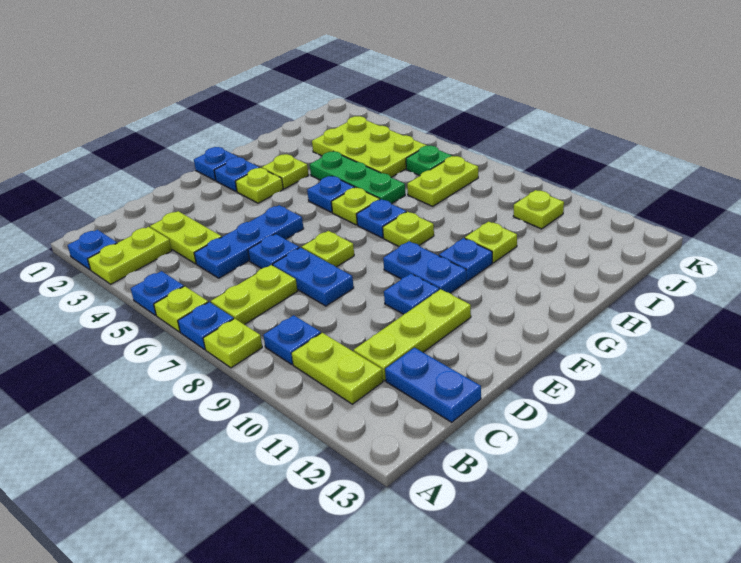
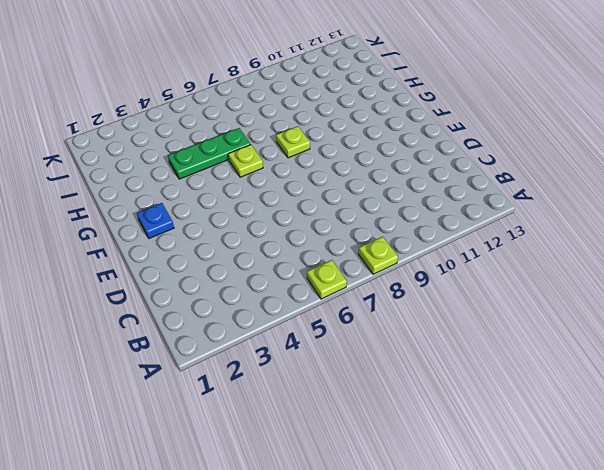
none -> blue 1x1 plate [67,230,117,270]
none -> lime 1x2 plate [88,227,172,284]
none -> blue 1x1 plate [131,271,184,315]
none -> blue 1x1 plate [178,302,234,349]

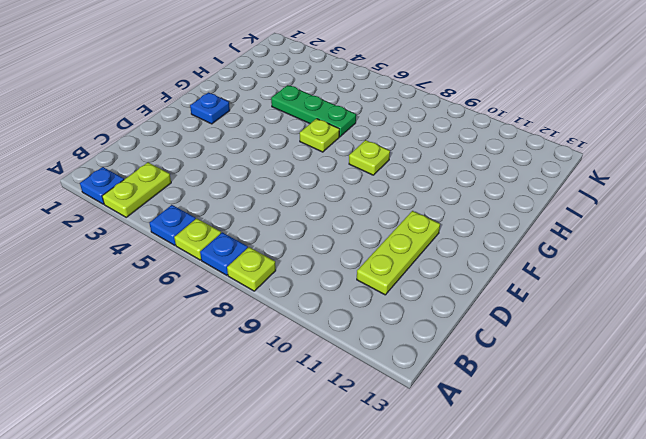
none -> lime 1x2 plate [211,265,297,325]
none -> blue 1x1 plate [263,315,321,365]
none -> lime 1x2 plate [292,333,383,404]
none -> lime 1x2 plate [150,211,222,264]

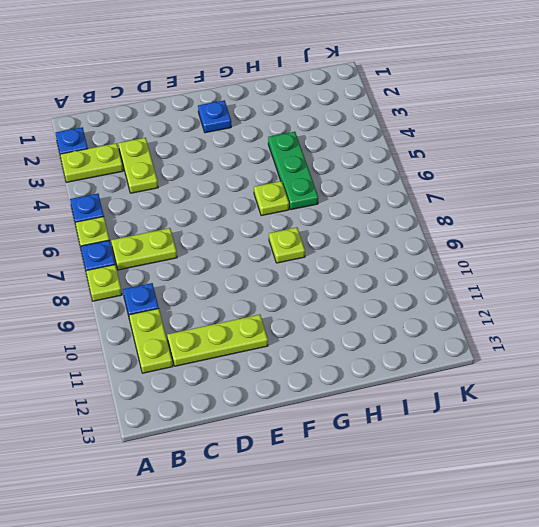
none -> blue 1x3 plate [194,205,304,278]
none -> blue 1x2 plate [385,348,481,422]
none -> blue 1x1 plate [248,234,299,269]
none -> blue 1x2 plate [273,248,354,306]

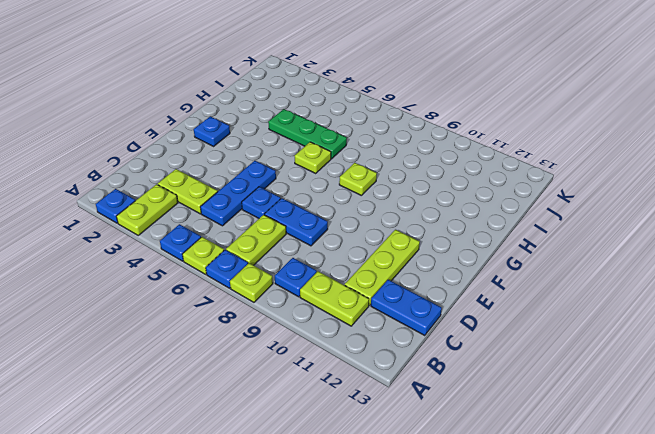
none -> lime 1x1 plate [302,231,354,267]
none -> blue 1x1 plate [384,274,439,314]
none -> blue 1x1 plate [194,147,238,181]
none -> lime 1x1 plate [235,168,283,203]

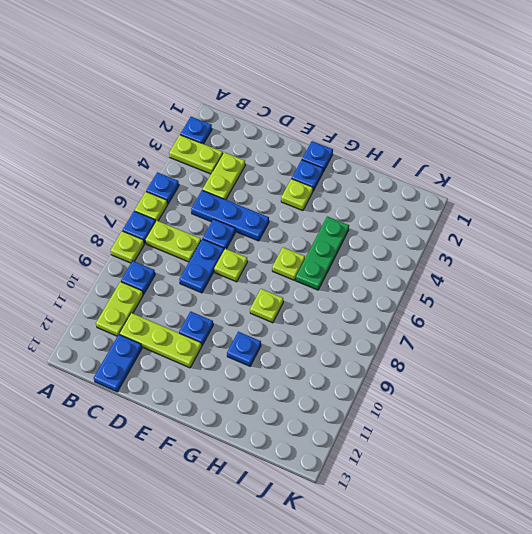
none -> blue 1x2 plate [383,241,466,293]
none -> lime 1x1 plate [262,154,309,189]
none -> blue 1x1 plate [307,176,355,212]
none -> blue 1x1 plate [357,199,406,238]

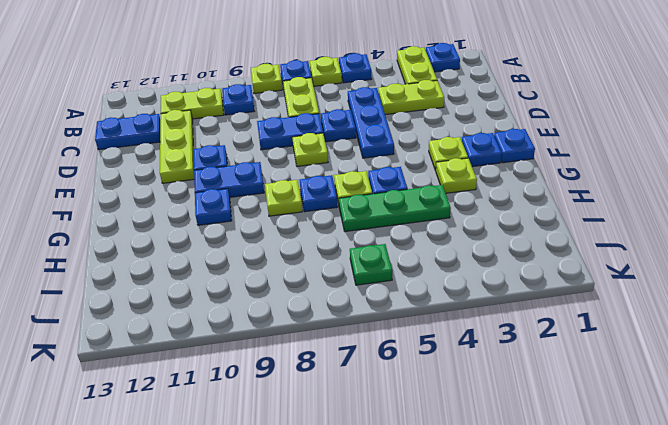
none -> lime 1x1 plate [465,222,517,263]
none -> lime 2x3 plate [312,116,427,178]
none -> lime 1x2 plate [407,156,478,206]
none -> lime 1x1 plate [513,190,564,229]

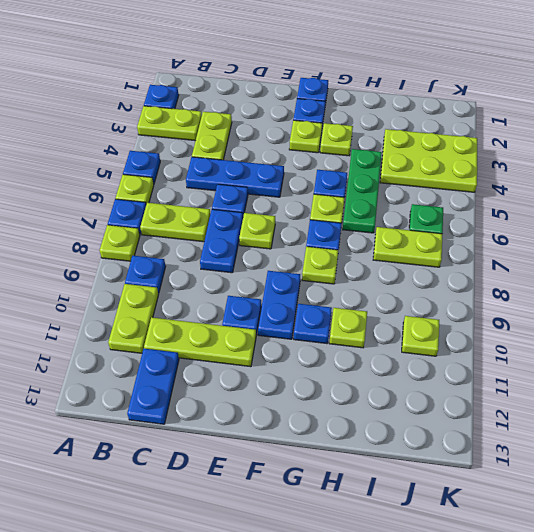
lime 2x3 plate [380,129,477,192] -> lime 2x3 plate turned to [312,116,427,178]

